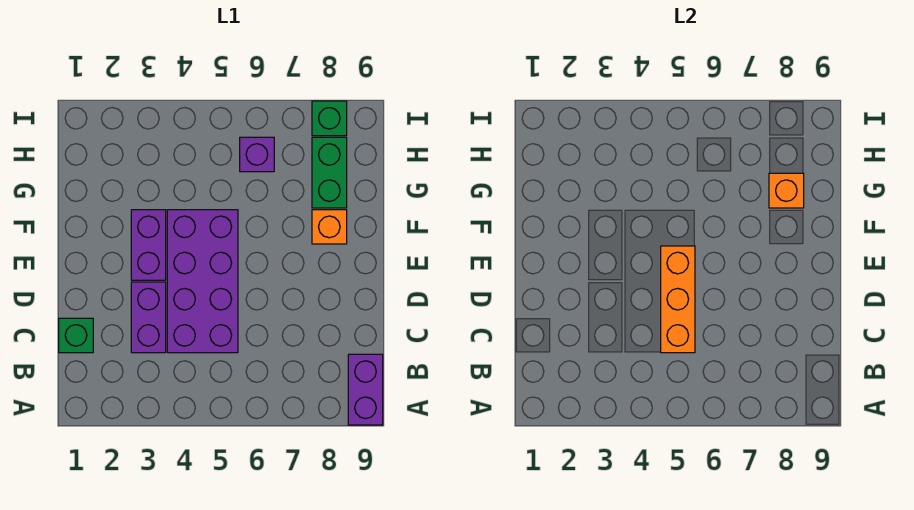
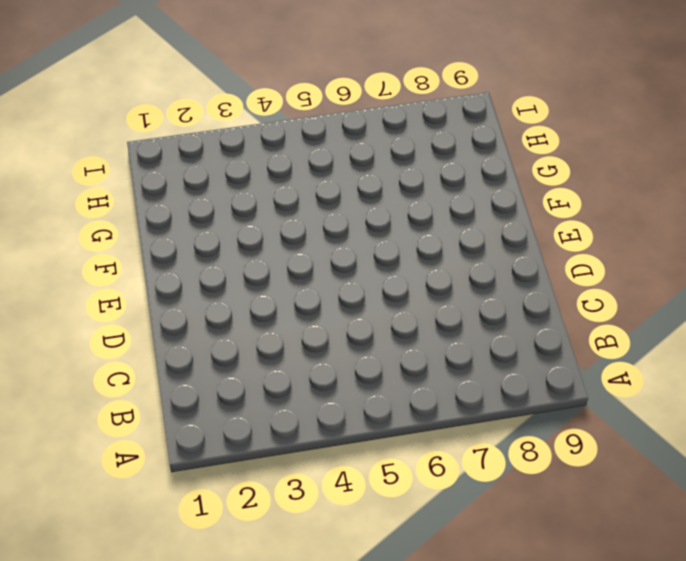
none -> purple 1x2 brick [348,354,383,425]
none -> green 1x1 brick [59,318,93,353]

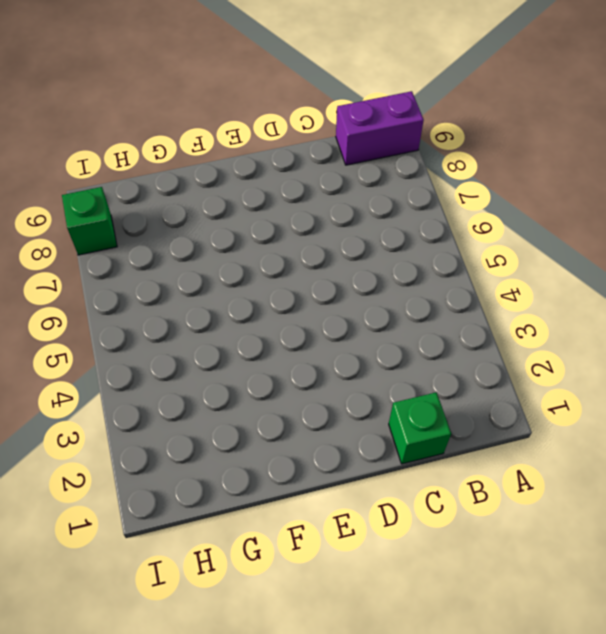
none -> purple 1x2 brick [131,282,166,353]
none -> purple 2x4 brick [167,210,238,353]

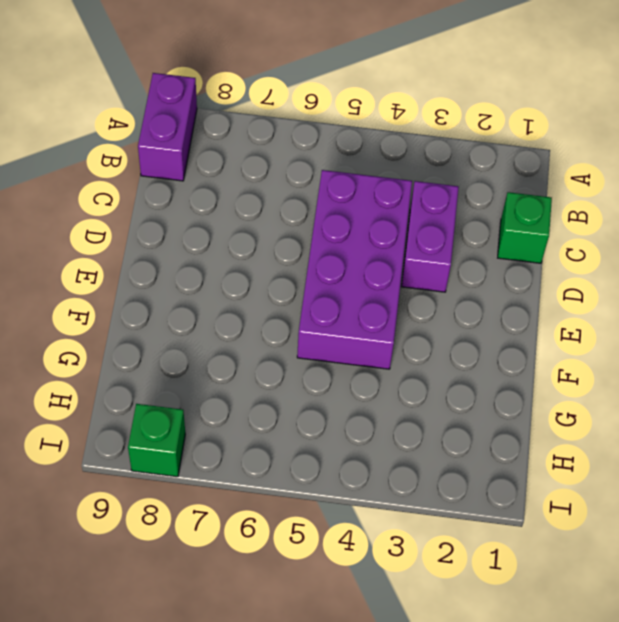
none -> purple 1x2 brick [131,210,166,280]
none -> orange 1x1 brick [312,210,347,244]

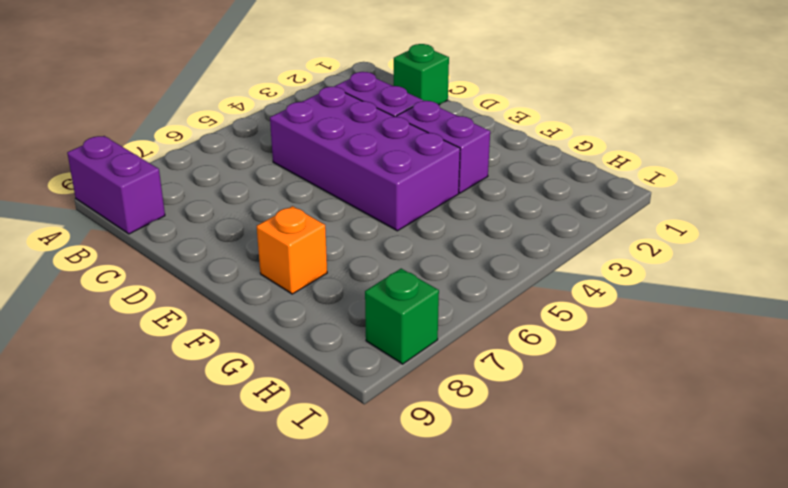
none -> green 1x2 brick [312,137,347,208]
none -> purple 1x1 brick [240,137,274,172]

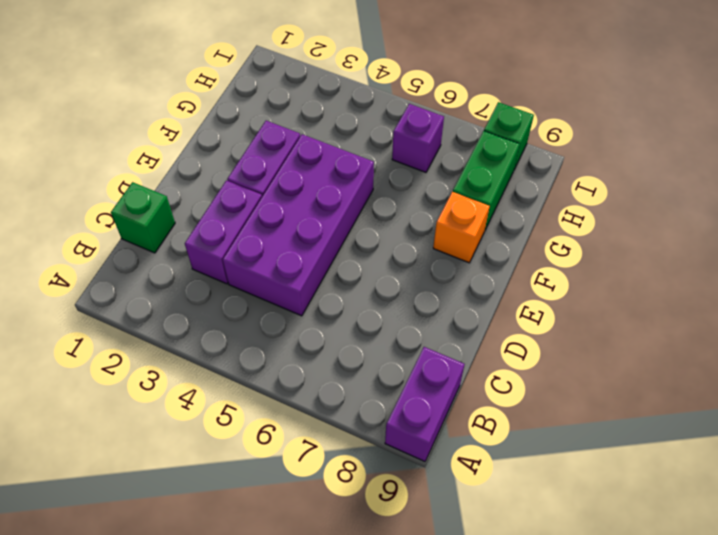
none -> orange 1x3 brick [661,246,695,353]
none -> orange 1x1 brick [769,173,804,208]

